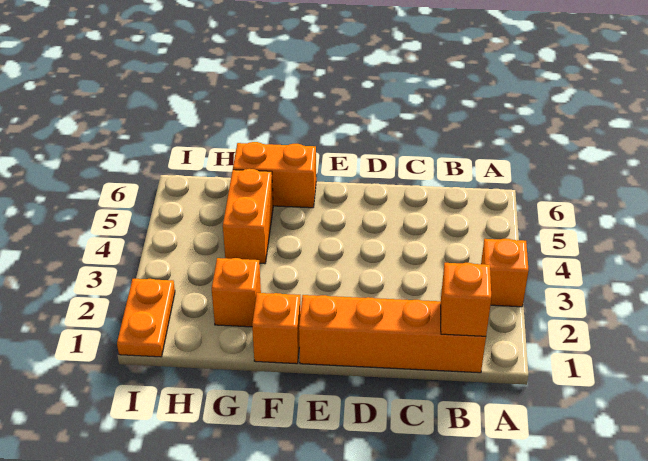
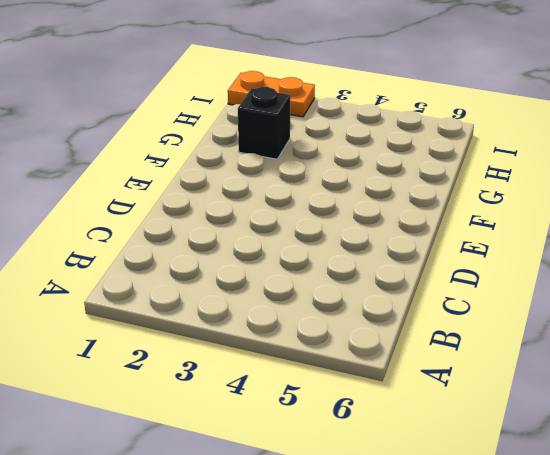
black 1x1 brick [238,87,290,159] -> orange 1x1 brick [212,258,261,327]
none -> orange 1x1 brick [481,239,529,307]
none -> orange 1x4 brick [299,295,486,373]

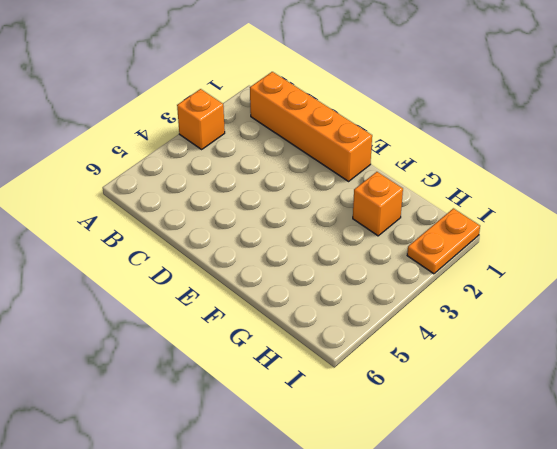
none -> orange 1x1 brick [252,293,301,364]
none -> orange 1x2 brick [233,142,316,208]

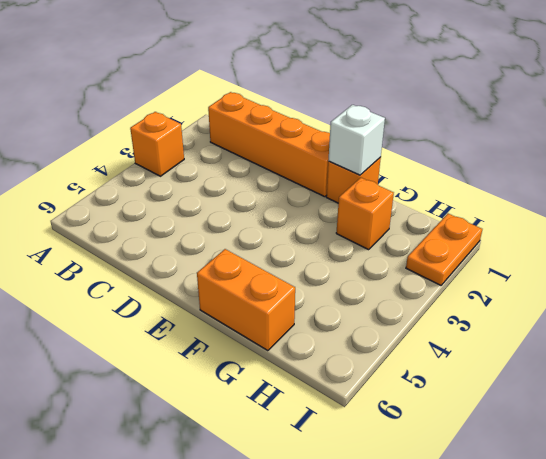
white 1x1 brick [328,105,385,175] -> none
none -> orange 1x2 brick [223,169,273,264]
none -> orange 1x1 brick [441,263,491,336]

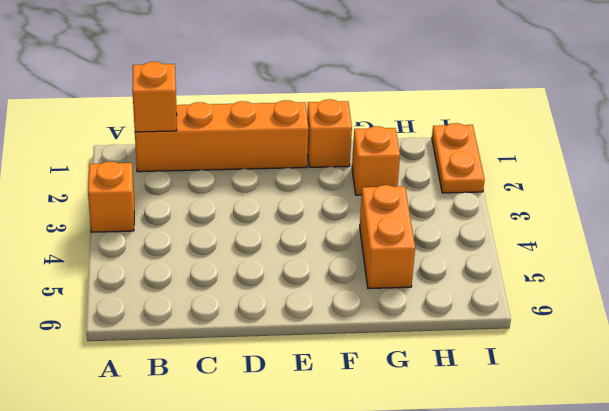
none -> orange 1x2 brick [233,142,316,208]

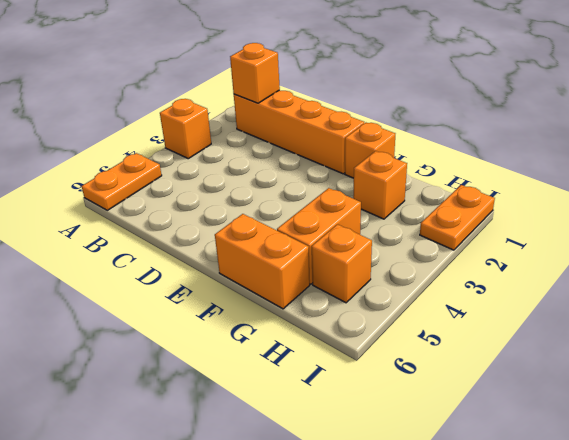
orange 1x2 plate [82,153,162,210] -> none
orange 1x1 brick [312,224,372,303] -> none

